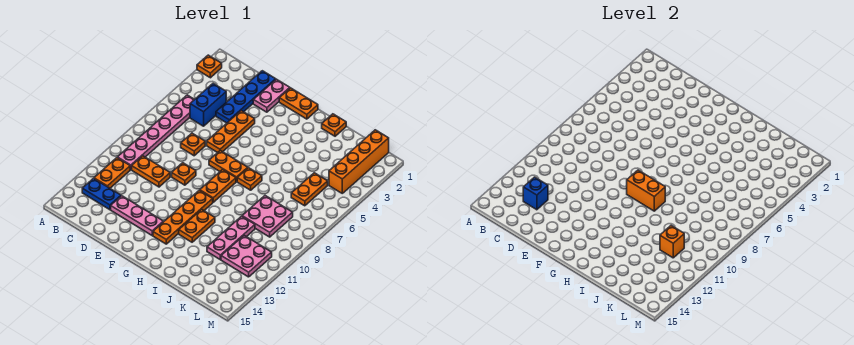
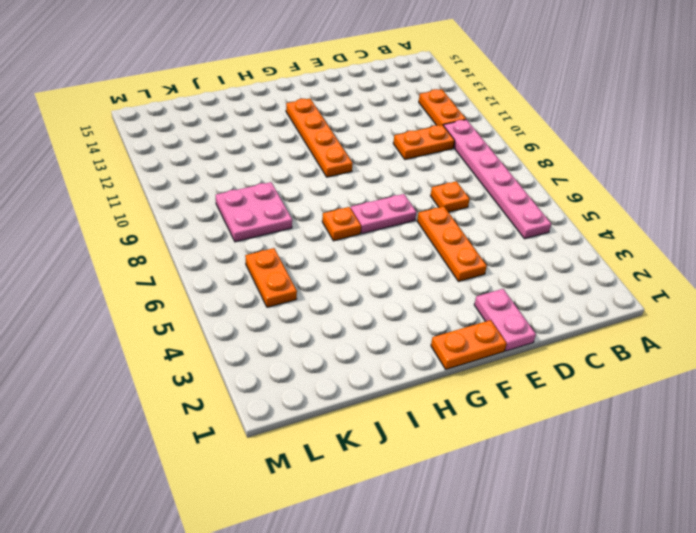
pink 1x2 plate [351,194,416,234] -> orange 1x2 plate [209,150,248,182]
none -> orange 1x1 plate [197,55,222,78]
none -> blue 1x2 plate [82,179,121,210]
none -> blue 1x2 brick [190,84,226,126]

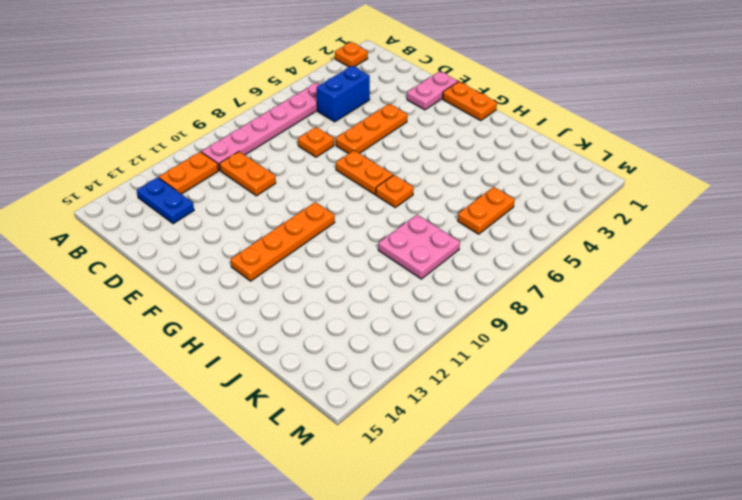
none -> blue 1x4 plate [216,71,276,123]
none -> pink 1x3 plate [111,196,163,235]
none -> orange 1x1 plate [172,163,196,185]

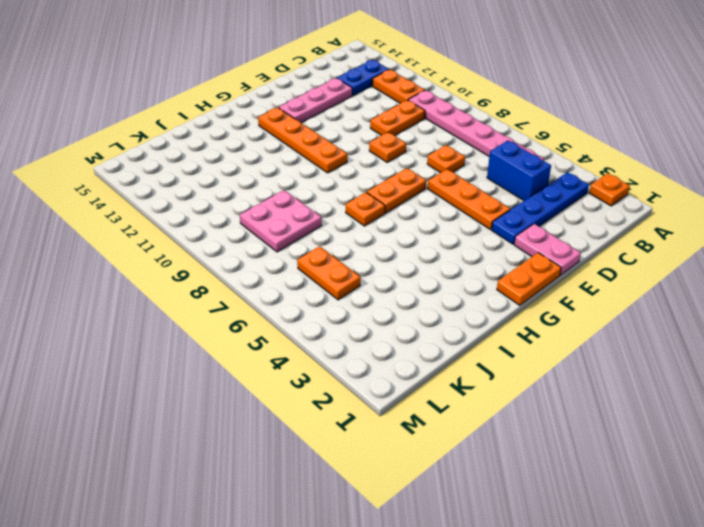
blue 1x4 plate [492,172,589,244] -> blue 1x4 plate turned to [216,71,276,123]
none -> orange 1x2 plate [200,169,236,202]
none -> orange 1x2 plate [179,209,215,242]
none -> orange 1x1 plate [322,114,346,136]

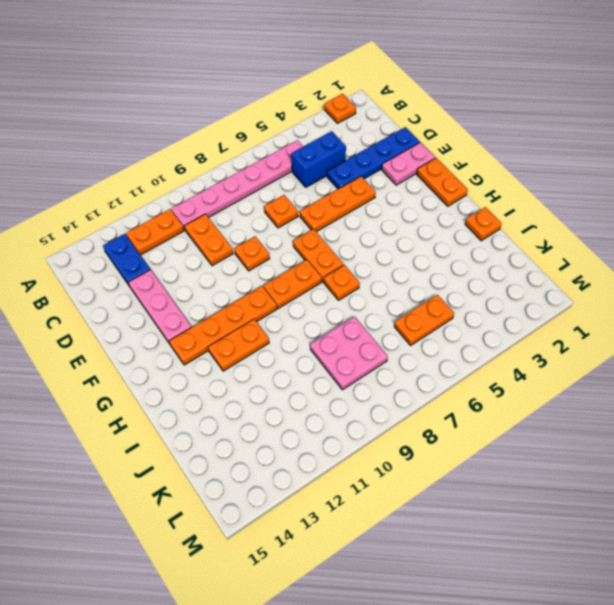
none -> pink 1x3 plate [207,216,255,260]
none -> pink 2x2 plate [221,235,272,277]
none -> orange 1x4 brick [329,130,389,193]

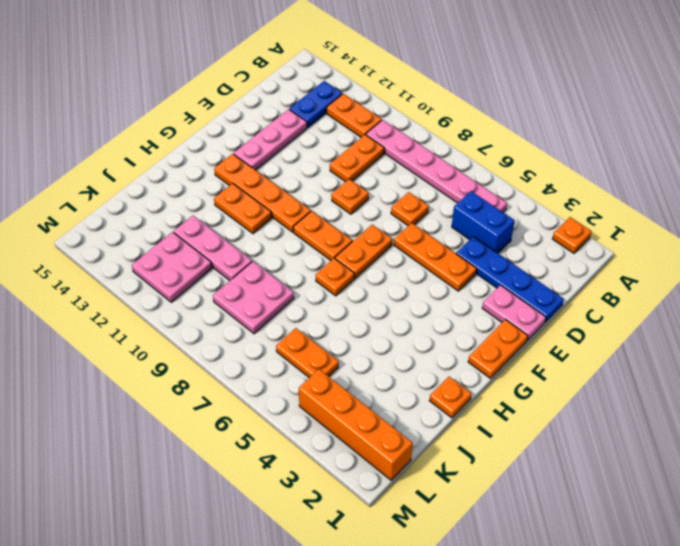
none -> blue 1x1 brick [523,177,548,210]
none -> orange 1x2 brick [627,170,665,211]
none -> orange 1x1 brick [660,226,684,258]

